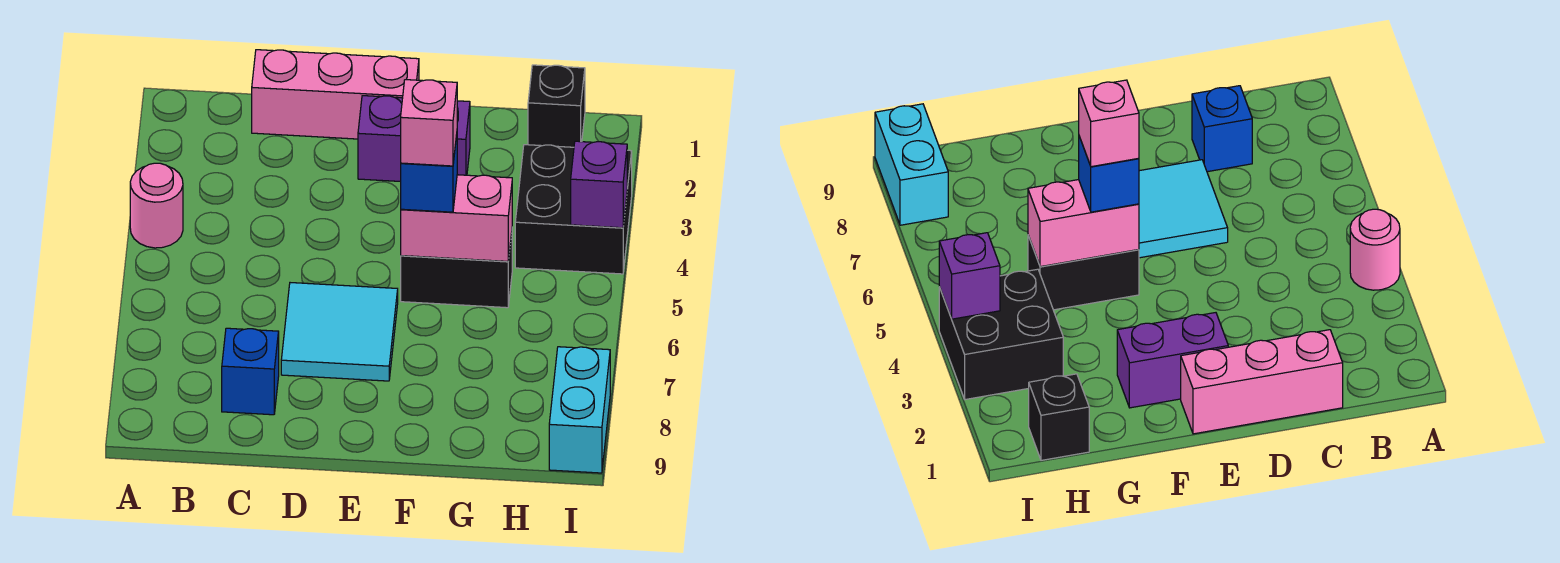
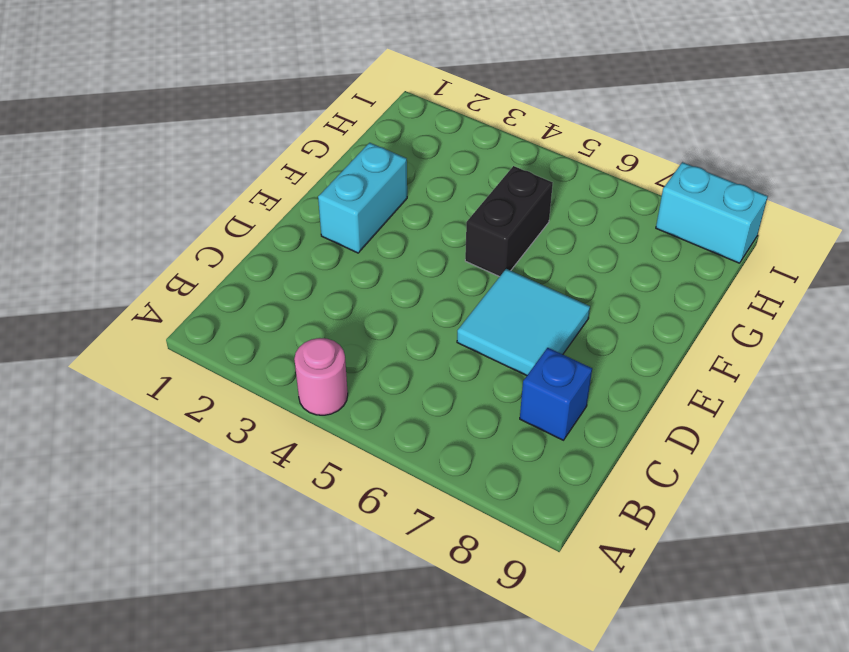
cyan 1x2 brick [318,143,407,253] -> purple 1x2 brick [358,96,470,182]
none -> pink 1x3 brick [252,50,419,139]
none -> black 1x1 brick [528,65,585,147]
none -> black 2x2 brick [515,145,632,274]

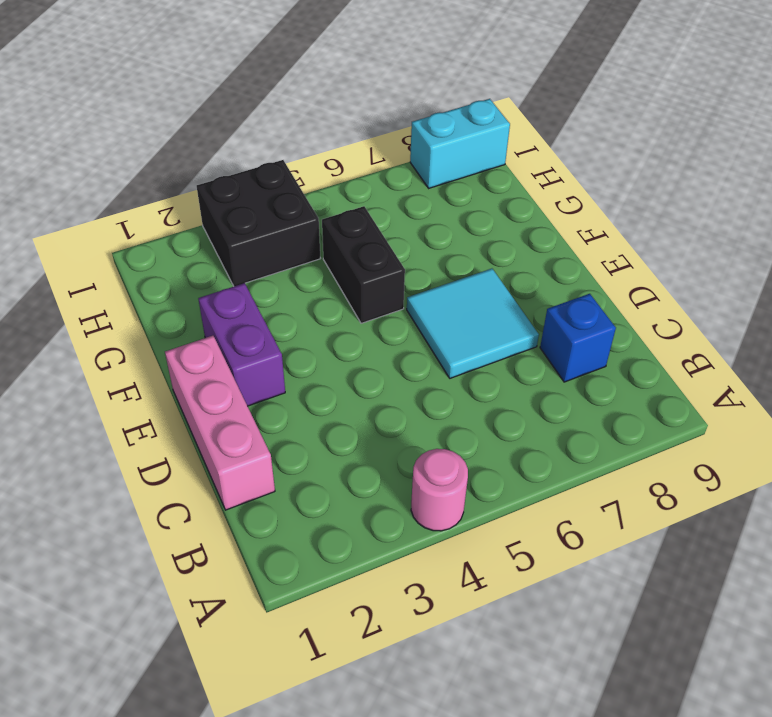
none -> black 1x1 brick [528,65,585,147]
none -> pink 1x2 brick [401,175,512,261]
none -> purple 1x1 brick [571,141,627,228]

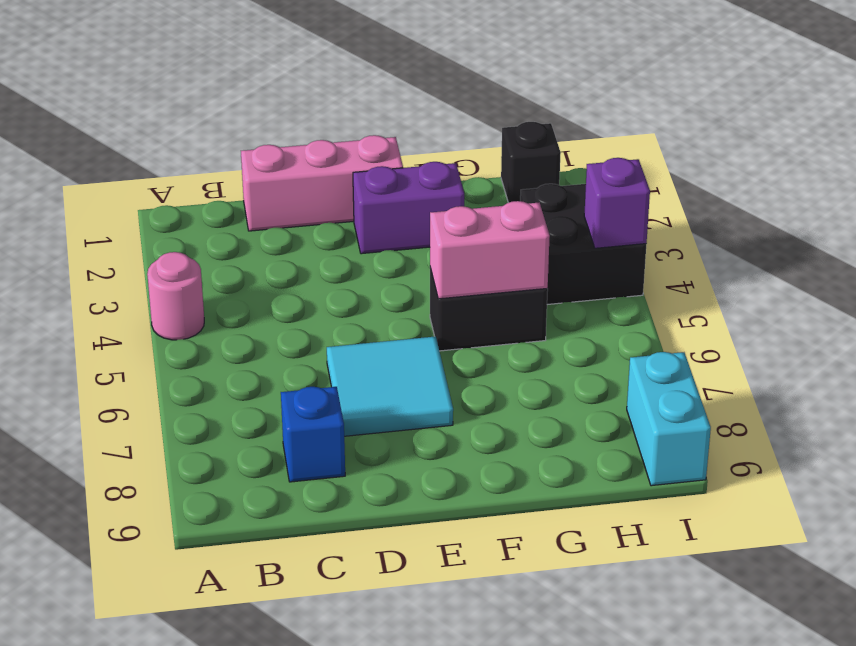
none -> blue 1x1 brick [401,135,457,212]
none -> pink 1x1 brick [401,80,457,166]

